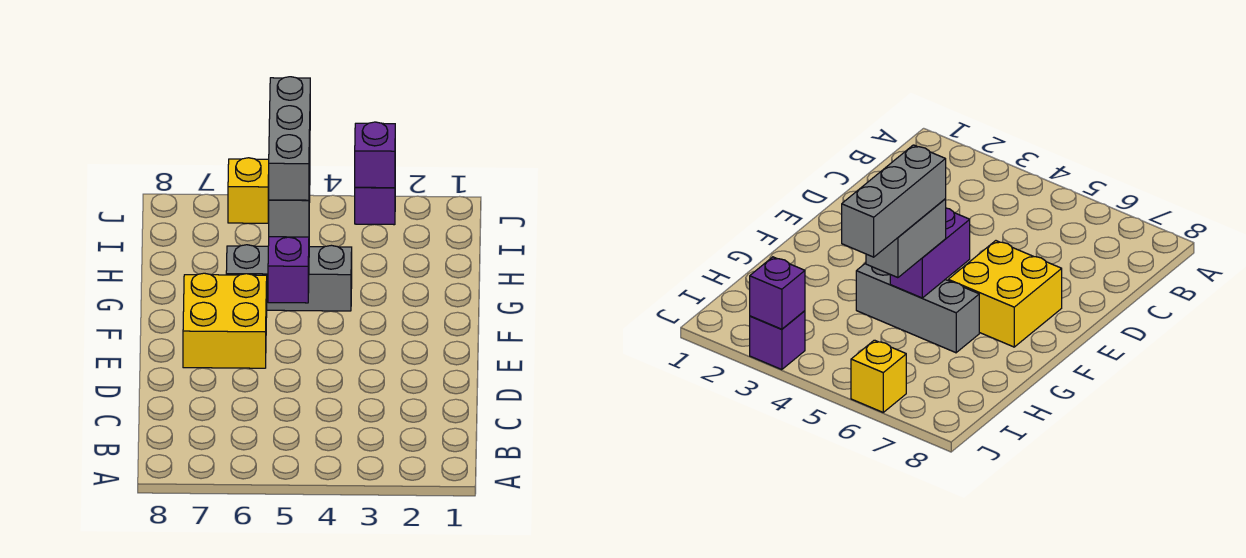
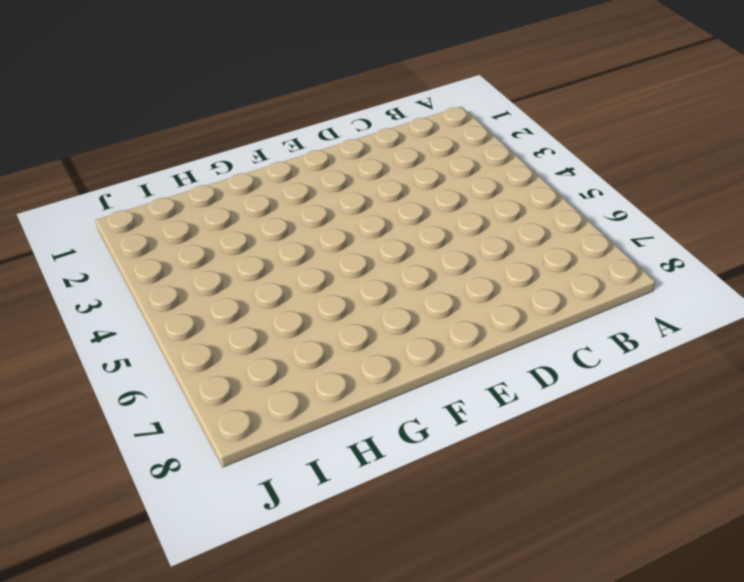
none -> yellow 2x2 brick [183,273,267,368]
none -> grey 1x3 brick [226,245,352,311]

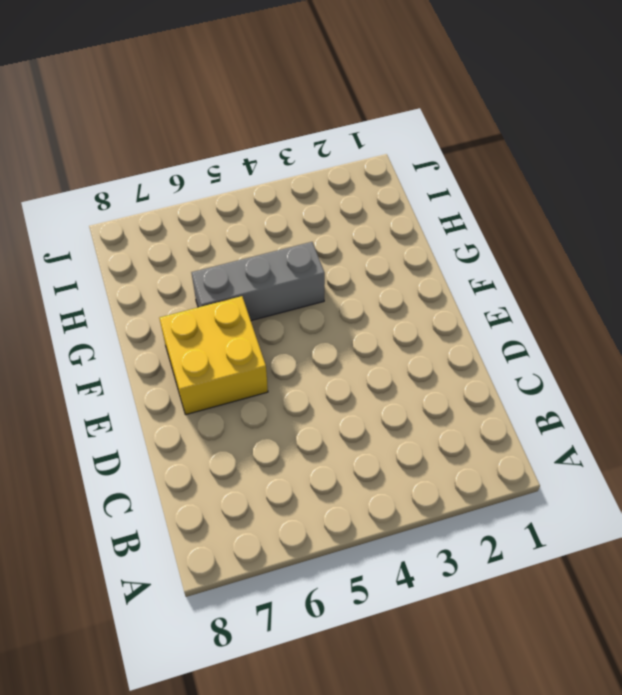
none -> purple 1x1 brick [355,187,395,225]
none -> yellow 1x1 brick [228,158,269,223]

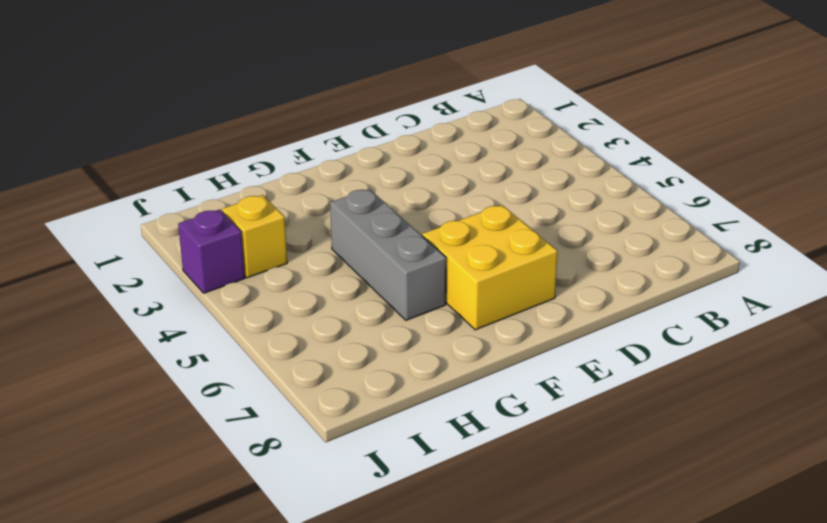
yellow 1x1 brick [222,195,287,278] -> yellow 1x1 brick moved to [228,158,269,223]
none -> purple 1x2 brick [268,237,309,303]
none -> purple 1x1 brick [355,122,395,188]

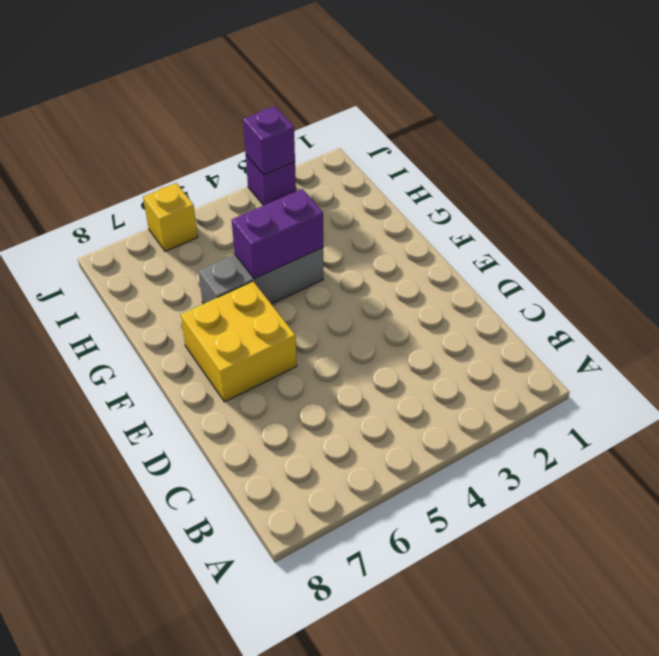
purple 1x2 brick [232,189,323,279] -> purple 1x2 brick turned to [268,237,309,303]
none -> grey 1x2 brick [268,166,310,237]
none -> grey 1x3 brick [269,77,310,200]

